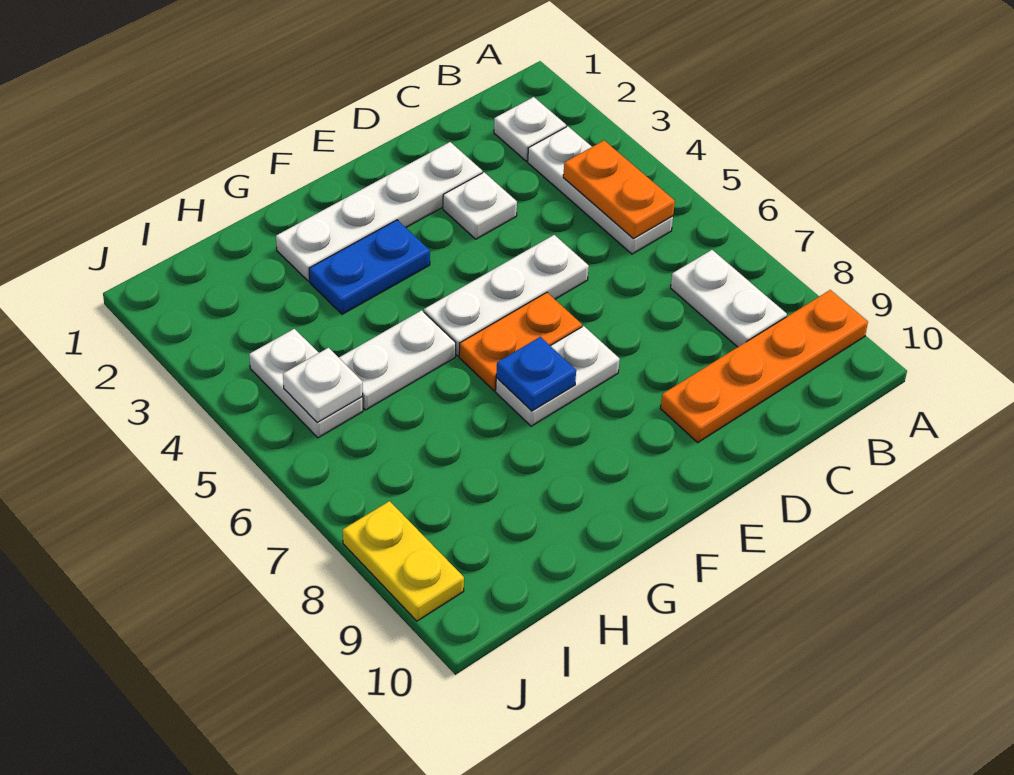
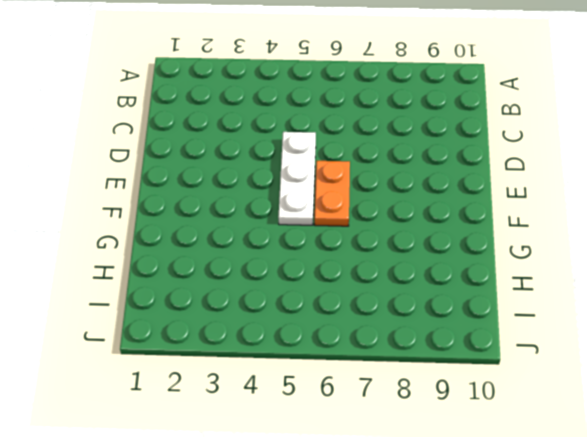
none -> orange 1x4 plate [661,290,868,442]
none -> white 1x1 plate [494,97,566,161]
none -> white 1x3 plate [528,126,673,254]

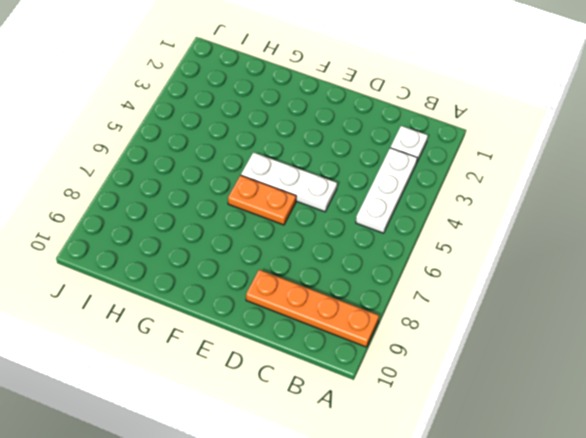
none -> white 1x2 plate [671,250,787,347]
none -> white 1x4 plate [276,142,483,281]
none -> white 1x1 plate [443,172,517,239]

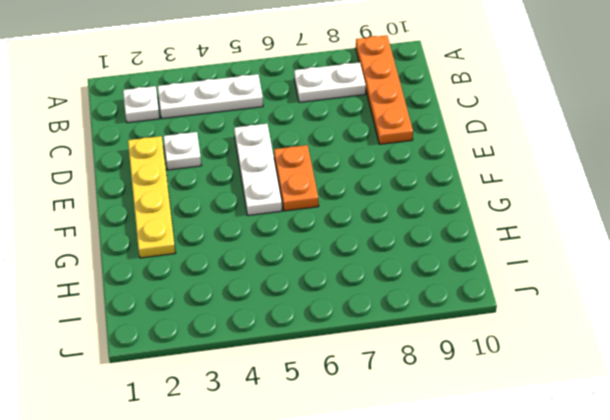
yellow 1x4 plate [128,136,176,258] -> white 1x4 plate [276,142,483,281]
none -> white 1x2 plate [496,326,620,426]
none -> blue 1x2 plate [309,220,430,314]
none -> white 1x2 plate [339,310,456,410]

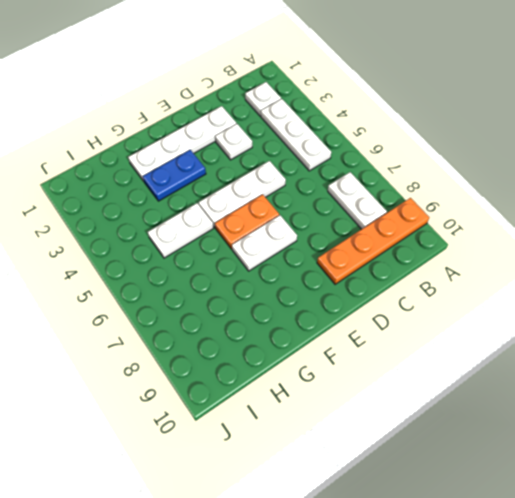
none -> white 1x2 plate [249,329,363,438]
none -> yellow 1x2 plate [343,501,464,621]
none -> orange 1x2 plate [563,141,675,239]

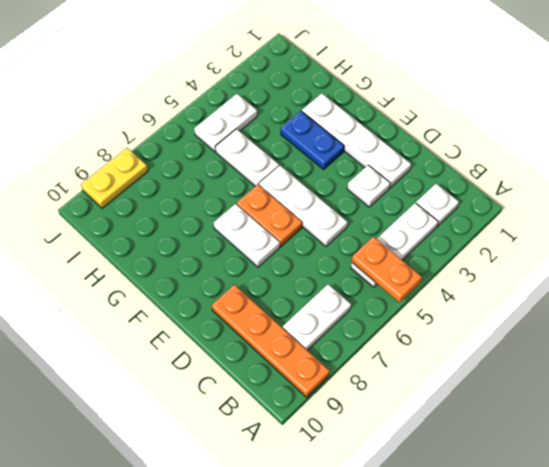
orange 1x2 plate [352,237,422,302] -> orange 1x2 plate turned to [563,141,675,239]
none -> blue 1x1 plate [496,337,576,411]
none -> white 1x1 plate [283,348,363,422]

